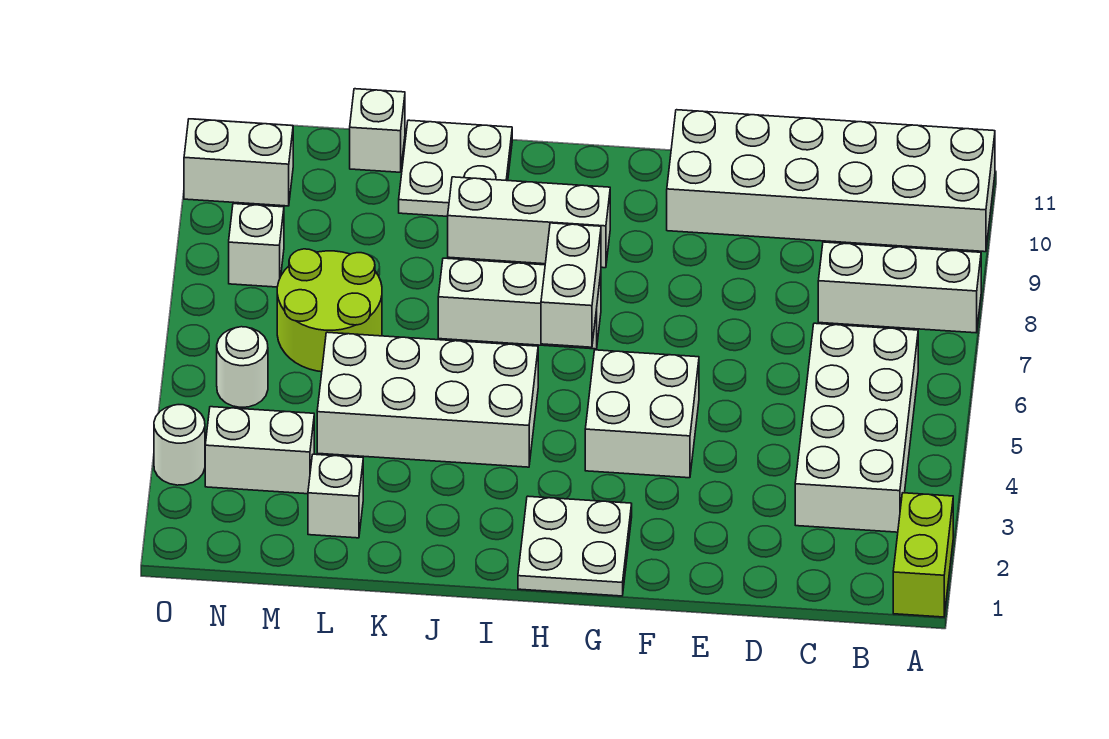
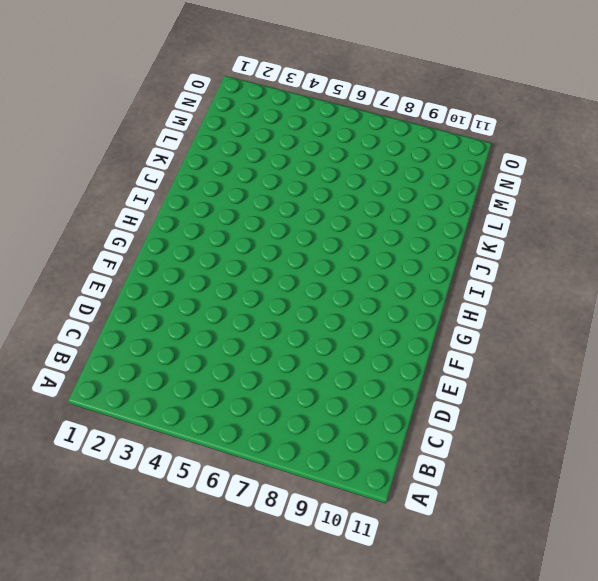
none -> lime 1x2 brick [893,493,953,617]
none -> white 1x3 brick [818,242,981,333]
none -> white 2x6 brick [667,110,995,252]

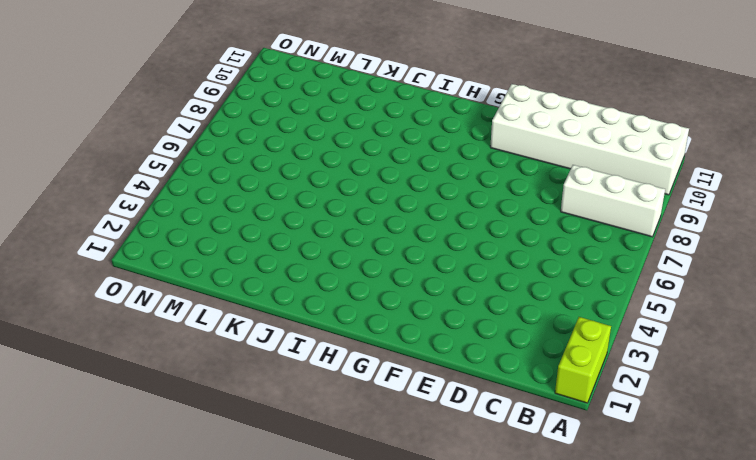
none -> white 2x4 brick [795,323,918,532]
none -> white 2x2 brick [585,350,699,478]
none -> white 2x2 plate [518,496,632,596]

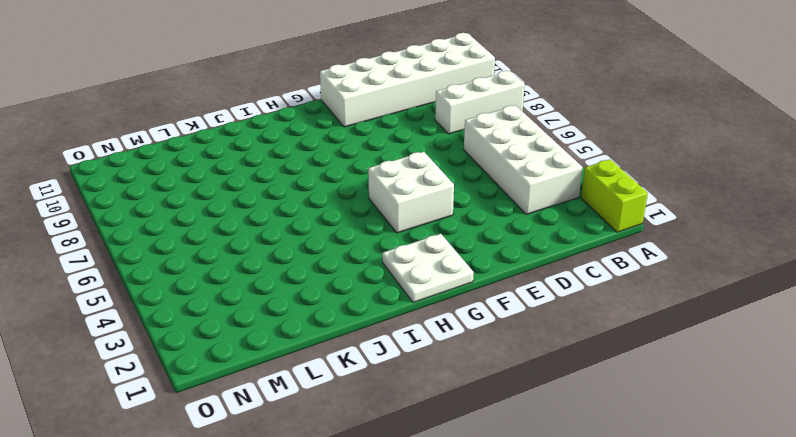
none -> white 1x3 brick [438,258,601,349]
none -> white 1x3 brick [448,177,610,268]
none -> white 2x4 brick [317,332,538,467]

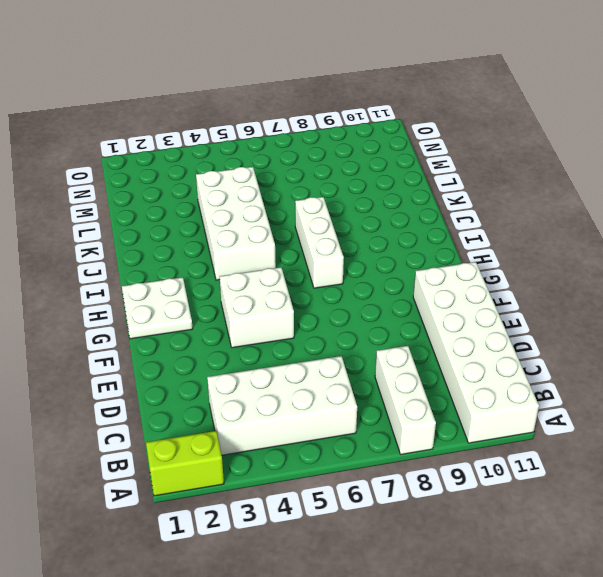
none -> white 1x3 brick [448,177,610,268]
none -> white 2x2 plate [399,120,512,216]
none -> white 1x1 brick [308,454,363,538]

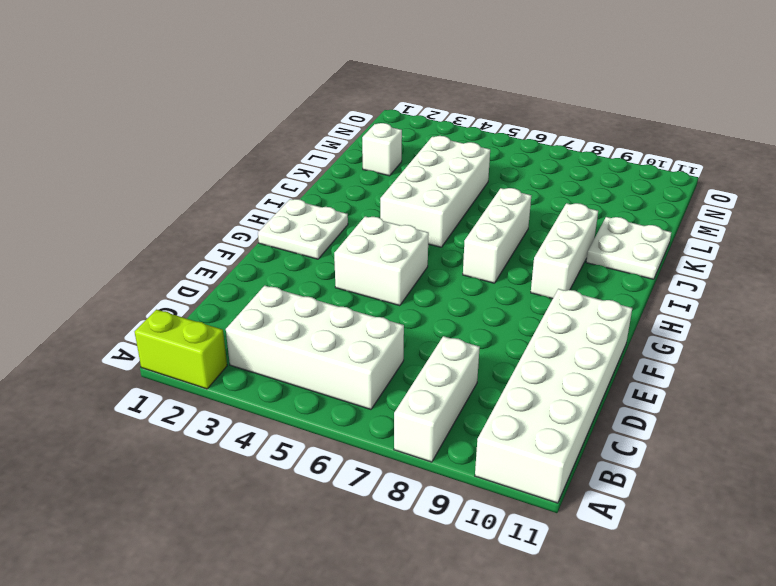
none -> lime 2x2 round brick [277,249,382,372]
none -> white 1x1 brick [350,89,405,172]
none -> white 1x2 brick [205,407,314,494]

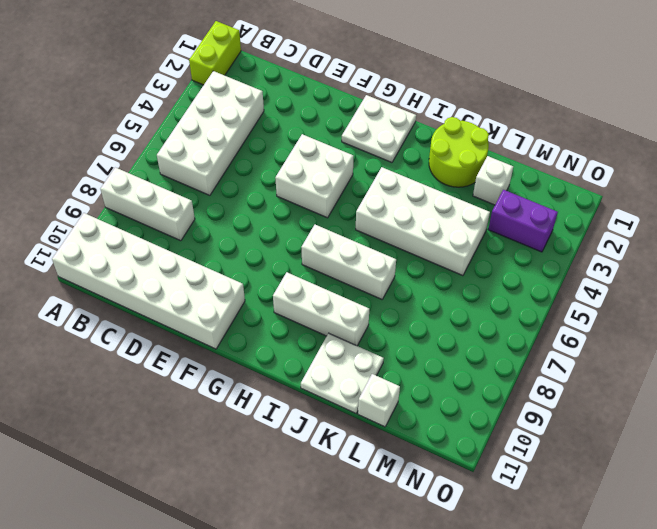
lime 2x2 round brick [429,117,489,187] -> lime 2x2 round brick moved to [277,249,382,372]
purple 1x2 brick [488,190,558,252] -> white 1x2 brick [205,407,314,494]
none -> white 1x1 round brick [217,327,268,407]
none -> white 1x1 brick [229,204,284,287]
none -> white 1x2 brick [184,119,293,206]

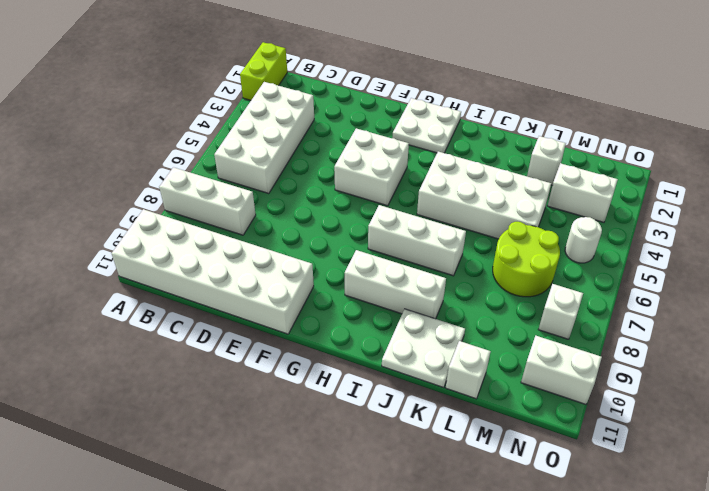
none -> white 1x1 round brick [154,405,205,485]
none -> white 1x2 brick [541,223,601,347]

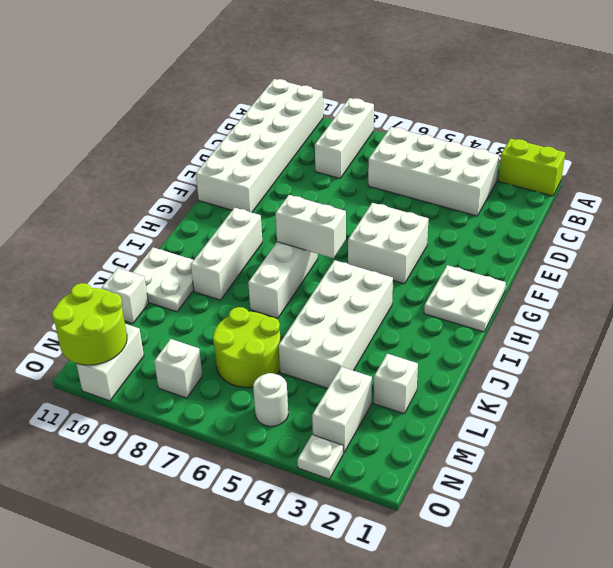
lime 2x2 round brick [52,283,127,365] -> none
white 1x1 plate [298,435,343,479] -> white 1x1 round brick [154,405,205,485]

